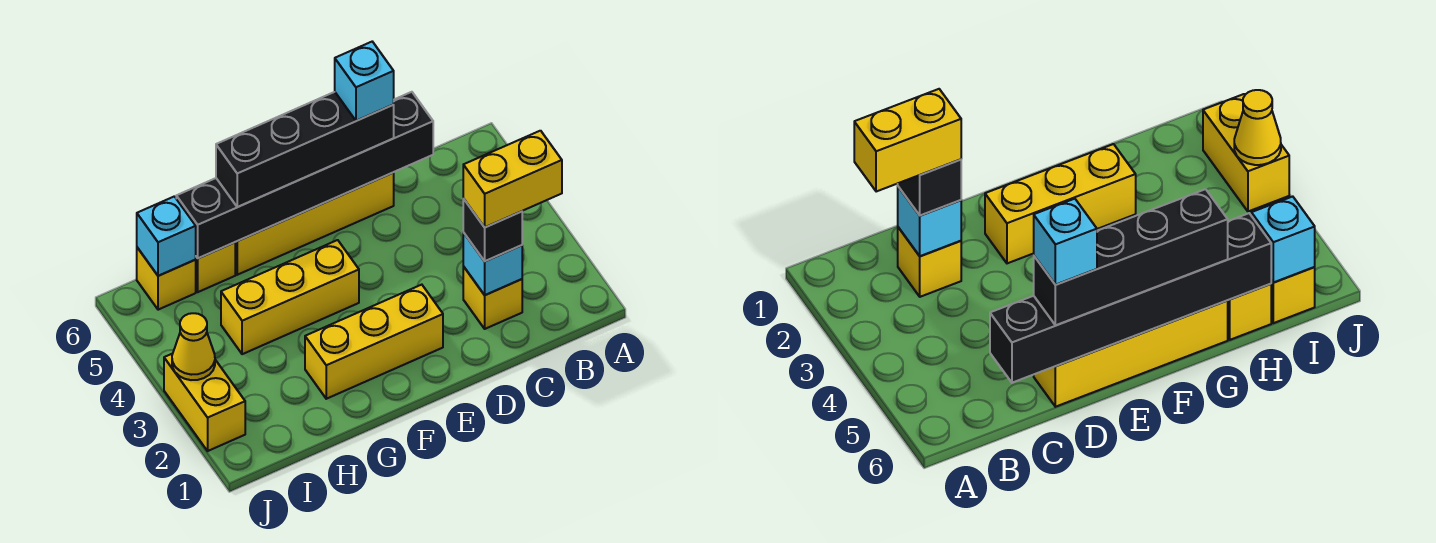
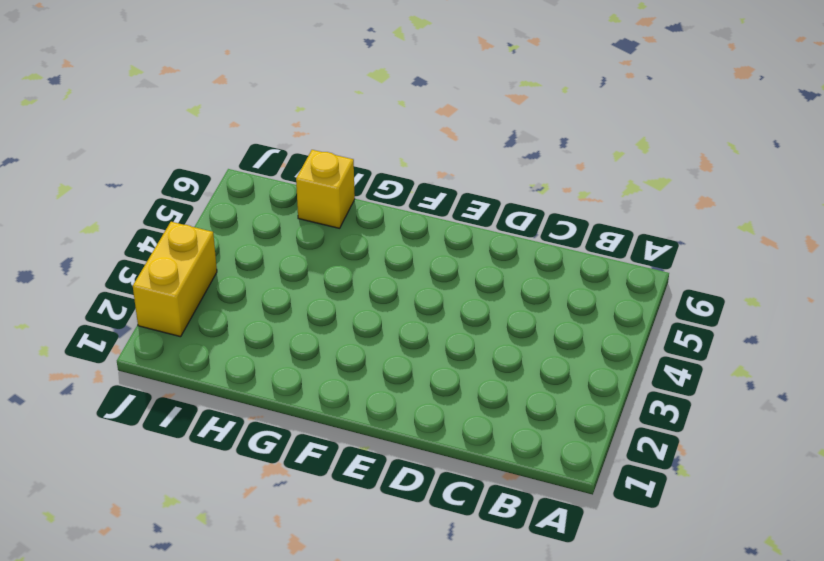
none -> yellow 1x1 brick [463,266,522,329]
none -> yellow 1x4 brick [235,173,394,275]
none -> yellow 1x3 brick [305,285,443,399]

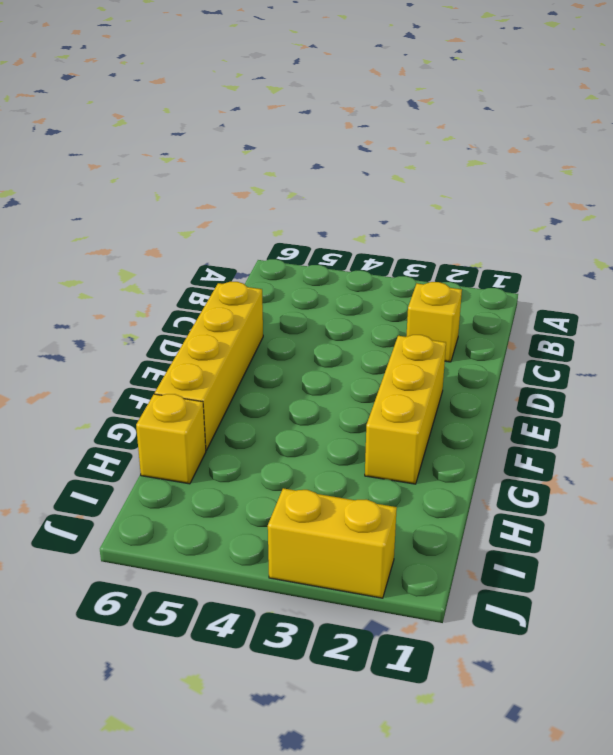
none -> yellow 1x3 brick [221,240,359,354]
none -> yellow 1x1 brick [137,248,196,310]
none -> cyan 1x1 brick [463,233,522,295]

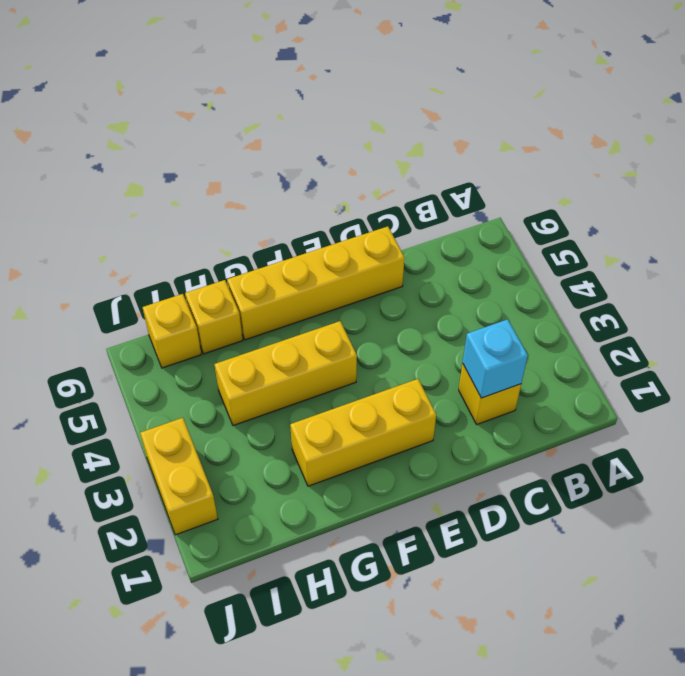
none -> black 1x6 brick [176,92,433,258]
none -> cyan 1x1 brick [137,196,196,276]
none -> yellow 1x1 cone [172,313,215,380]

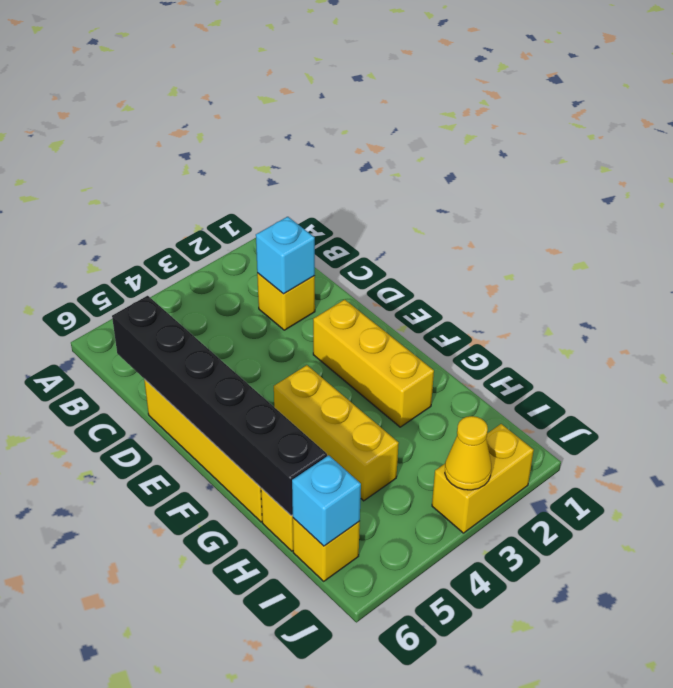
none -> black 1x1 brick [463,199,522,261]
none -> black 1x4 brick [216,92,394,207]
none -> yellow 1x2 brick [463,131,562,227]

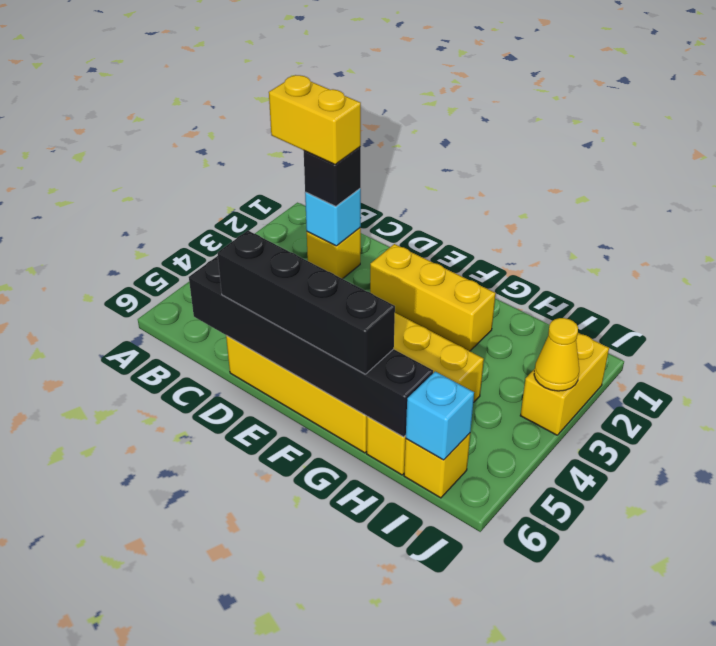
none -> cyan 1x1 brick [335,42,394,121]

